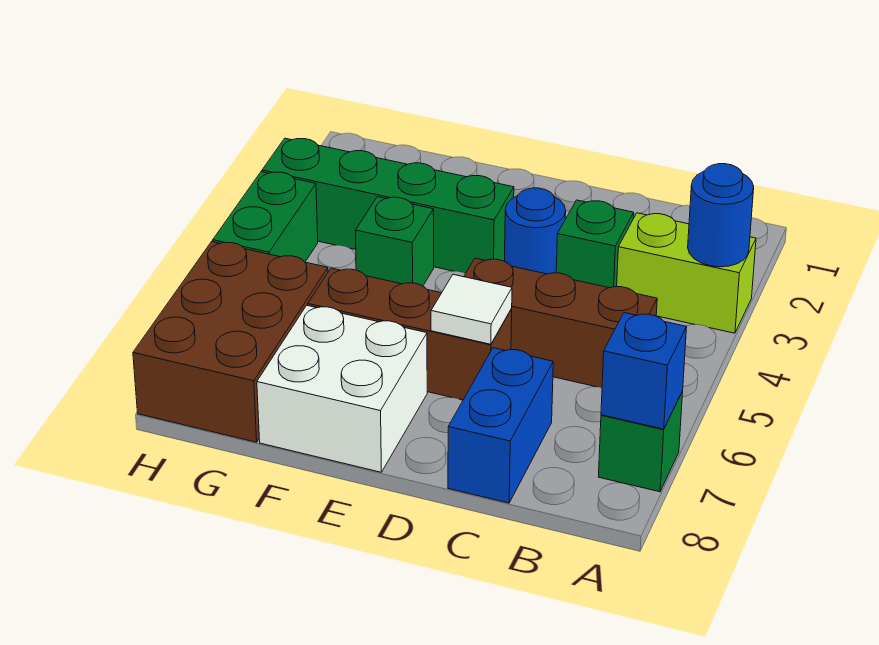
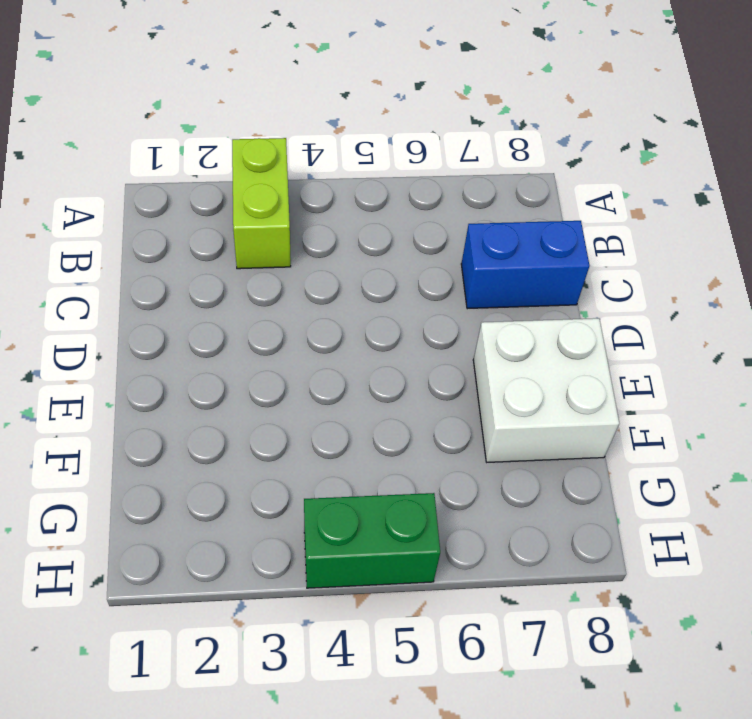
none -> green 1x1 brick [599,391,683,492]
none -> brown 1x3 brick [464,258,657,388]
none -> green 1x1 brick [556,200,634,288]

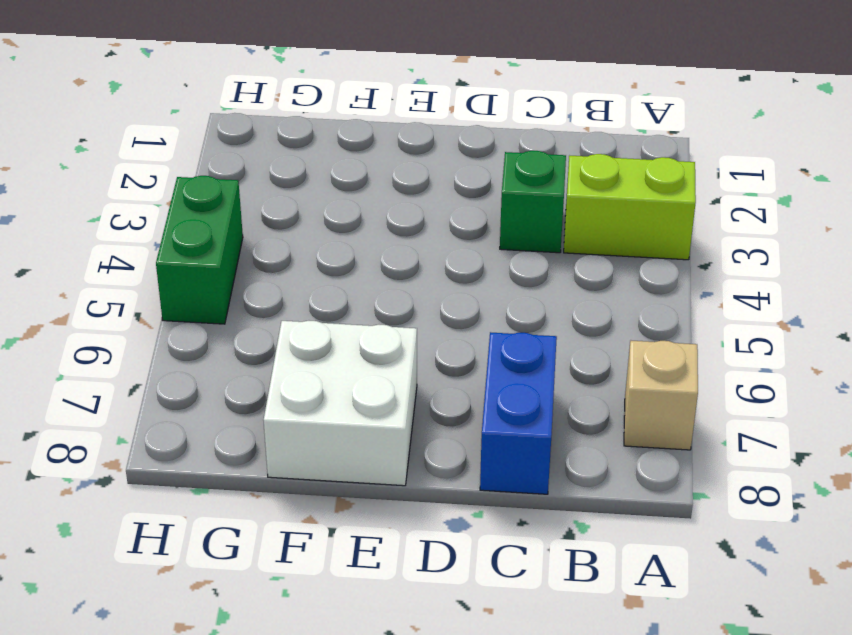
tan 1x1 brick [624,341,698,450] -> green 1x1 brick [599,391,683,492]
none -> brown 1x3 brick [464,258,657,388]
none -> blue 1x1 round brick [505,188,566,274]
none -> brown 1x3 brick [308,268,512,400]

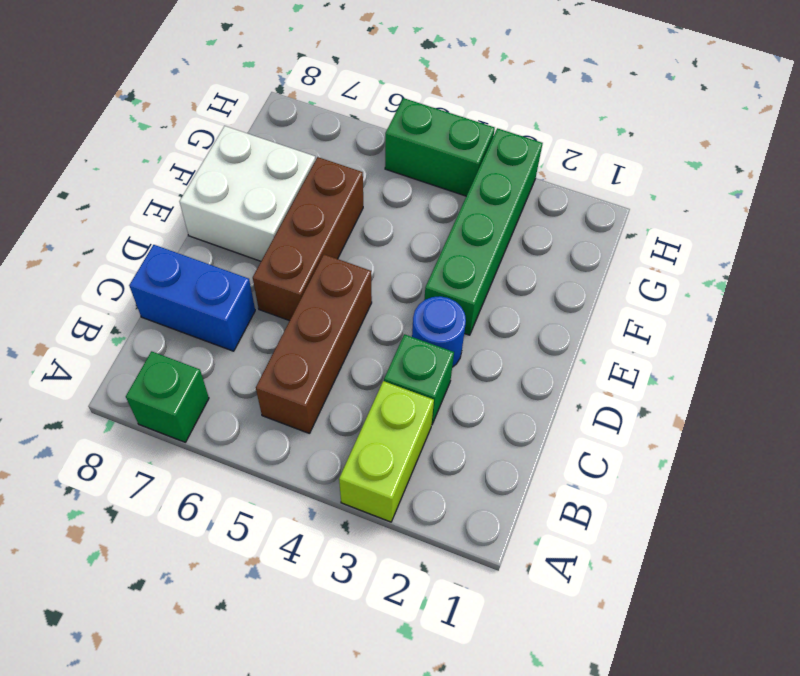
none -> green 1x1 brick [355,197,434,286]
none -> brown 2x3 brick [133,242,328,442]
none -> blue 1x1 round brick [688,164,754,267]

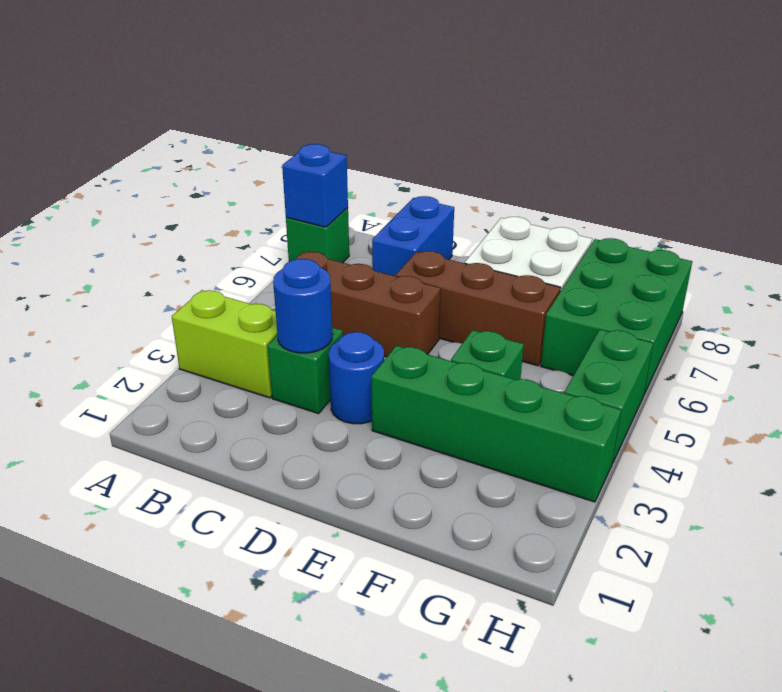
blue 1x1 round brick [273,259,333,353] -> blue 1x1 round brick moved to [688,164,754,267]
green 2x3 brick [541,238,692,394] -> brown 2x3 brick [133,242,328,442]
none -> white 1x1 tile [431,274,512,344]

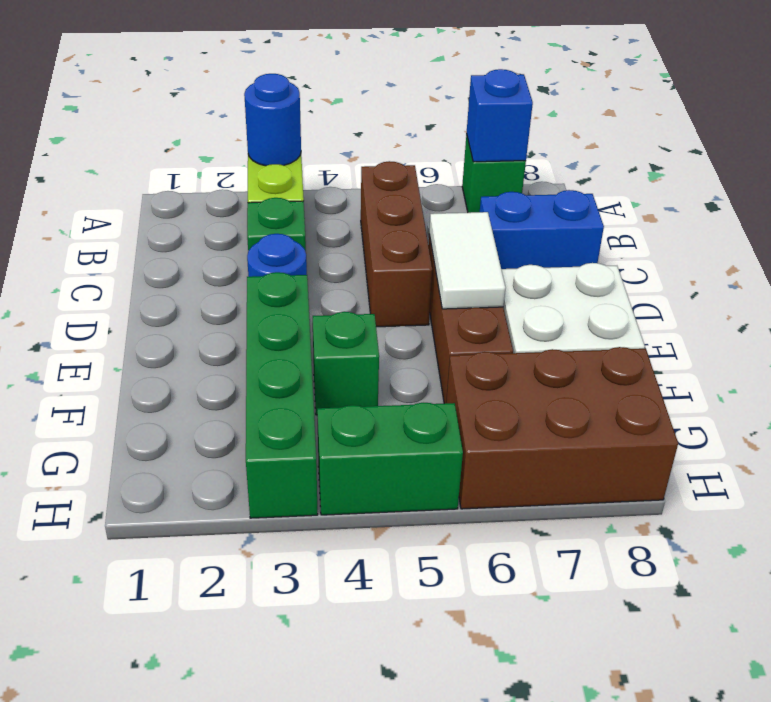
white 1x2 tile [429,212,505,309] -> white 1x1 tile [431,274,512,344]

